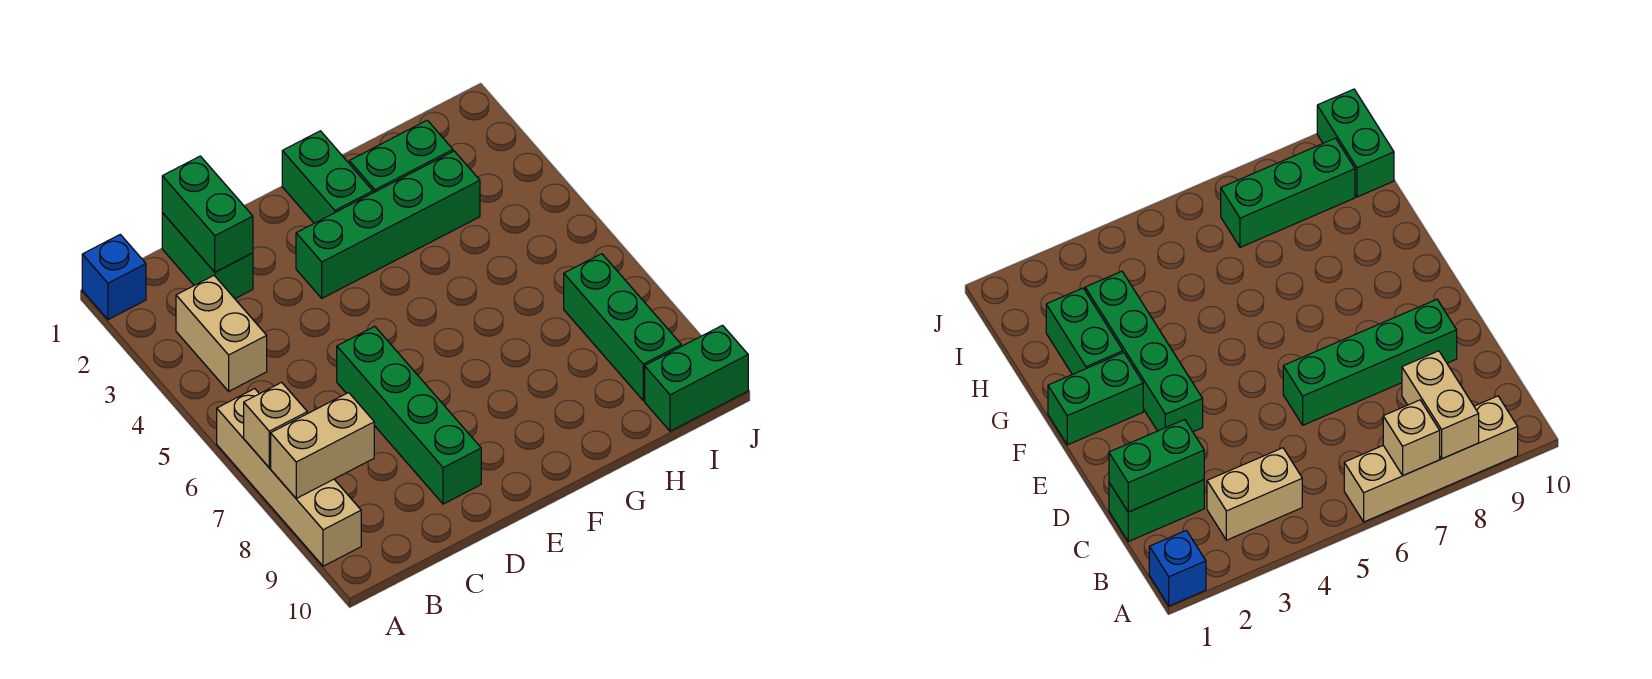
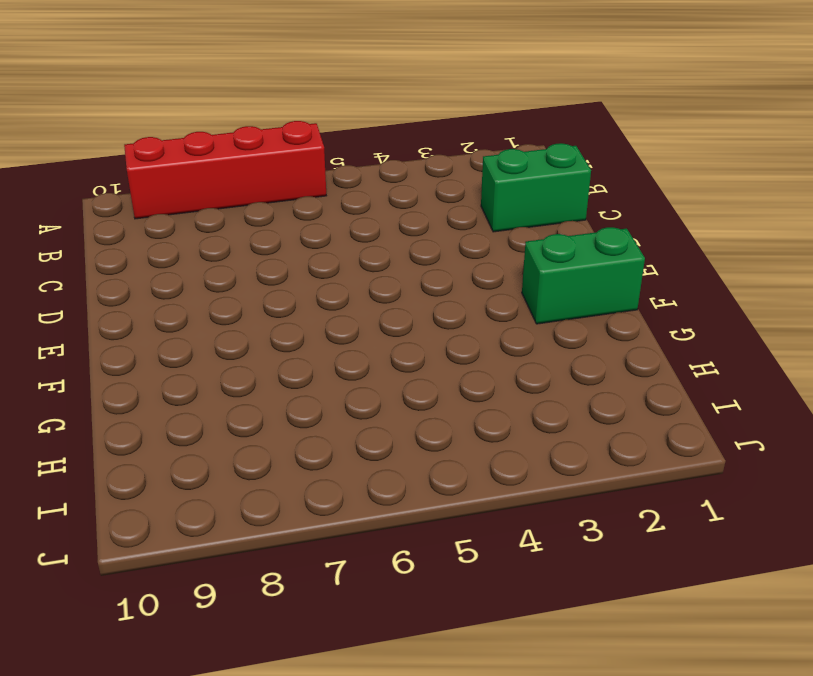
red 1x4 brick [124,121,326,219] -> tan 1x4 brick [217,389,361,566]
none -> blue 1x1 brick [82,235,146,320]
none -> tan 1x2 brick [176,276,267,391]
none -> green 1x4 brick [337,326,481,504]

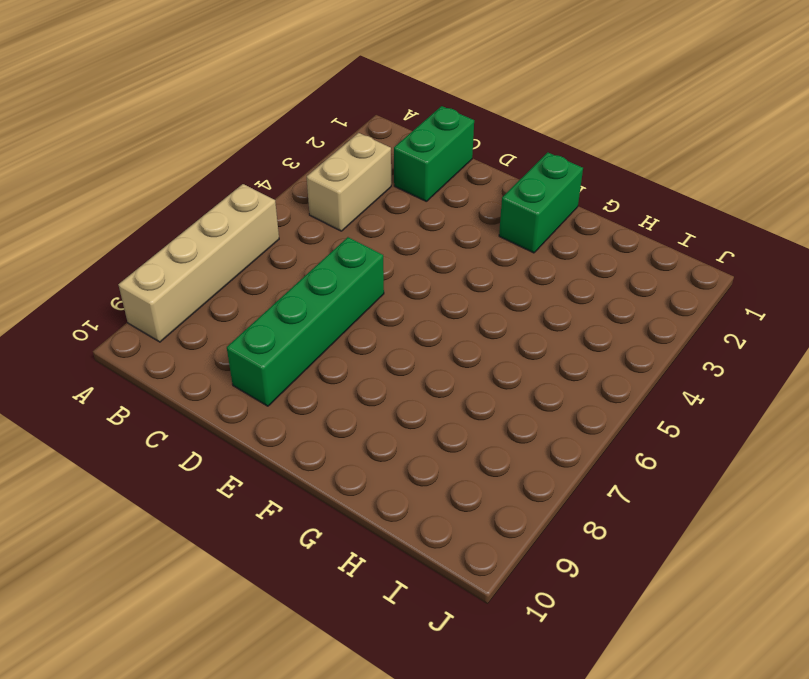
none -> blue 1x1 brick [82,235,146,320]
none -> green 1x4 brick [296,151,480,298]
none -> green 1x2 brick [349,120,453,193]

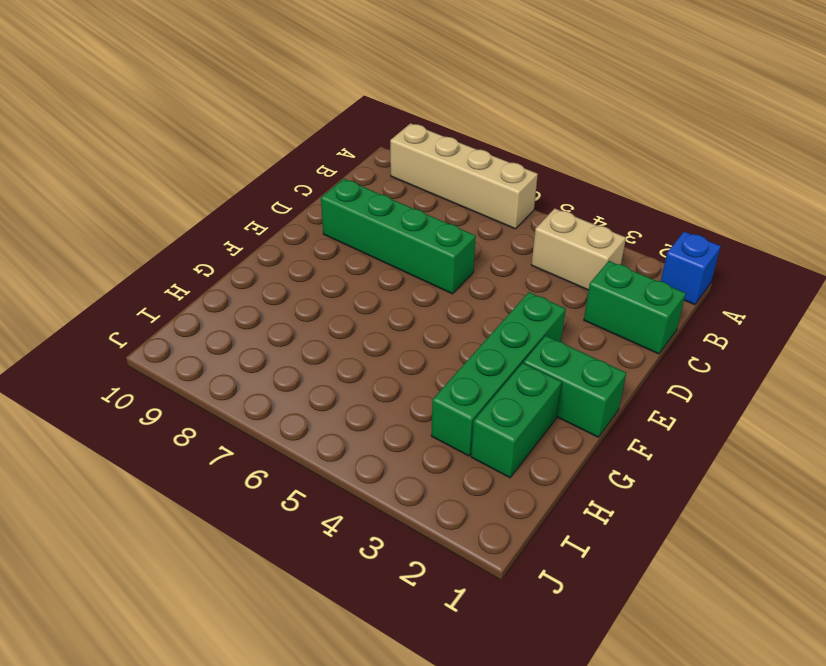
none -> green 1x3 brick [564,254,681,400]
none -> green 1x2 brick [645,325,748,431]
none -> tan 1x1 brick [244,382,307,468]

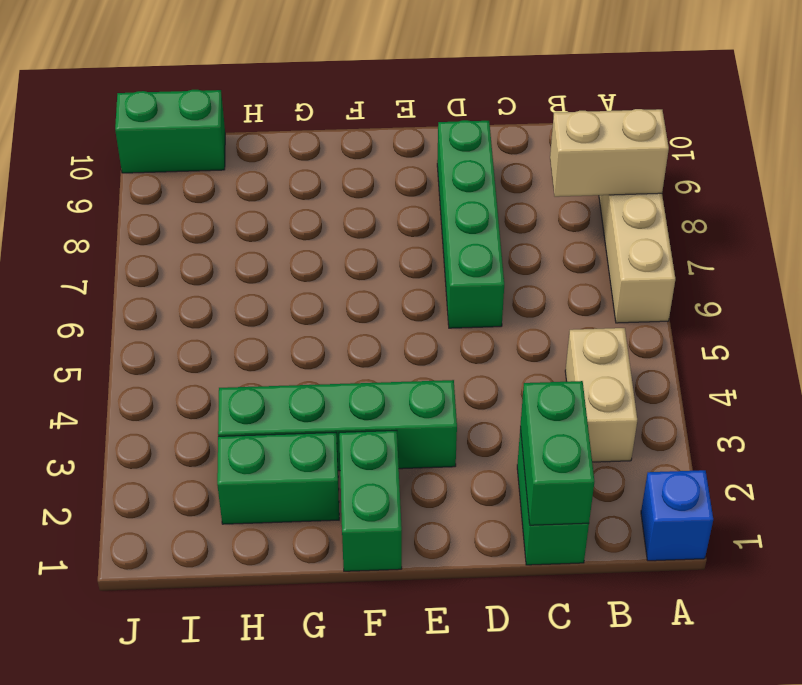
none -> green 1x3 brick [564,254,681,400]
none -> tan 1x1 brick [244,382,307,468]

